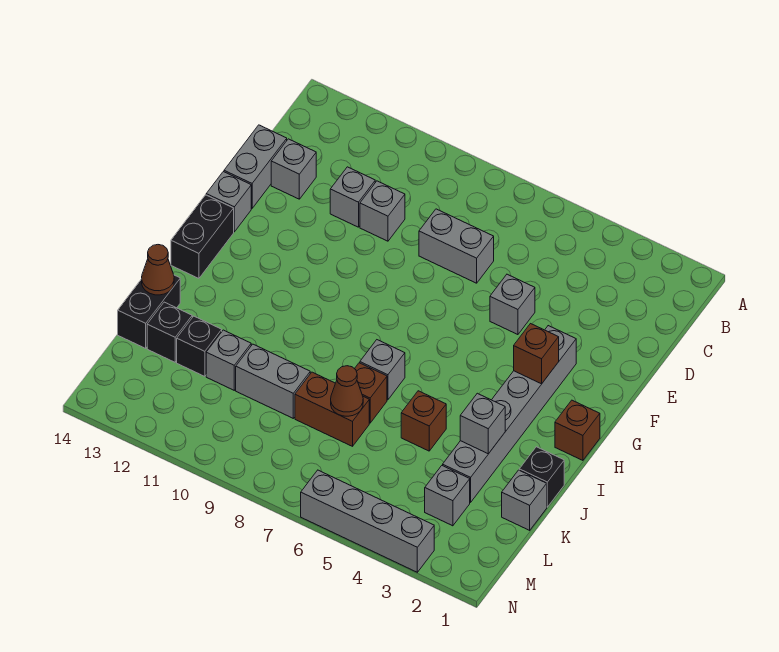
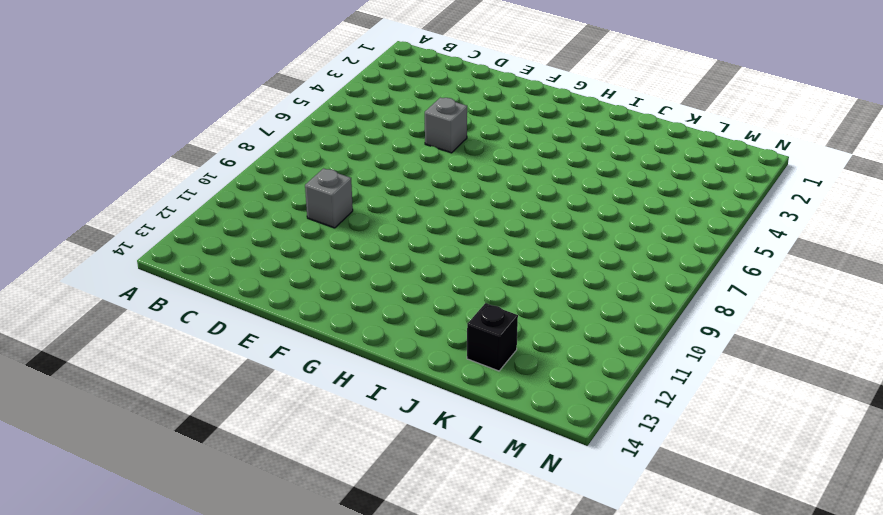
none -> grey 1x2 brick [419,209,494,283]
none -> grey 1x1 brick [330,167,375,227]
none -> grey 1x1 brick [271,139,316,199]

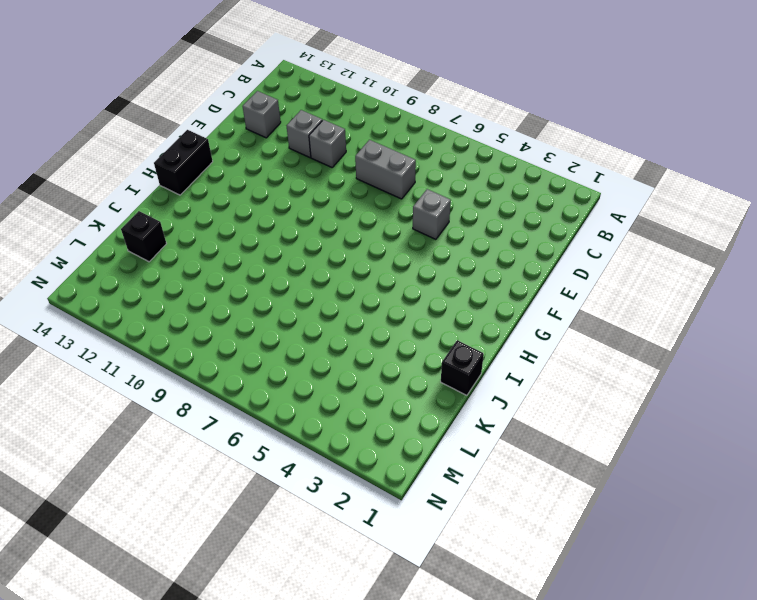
none -> grey 1x2 brick [224,125,287,208]
none -> grey 1x6 brick [443,326,576,502]
none -> grey 1x1 brick [206,172,251,232]

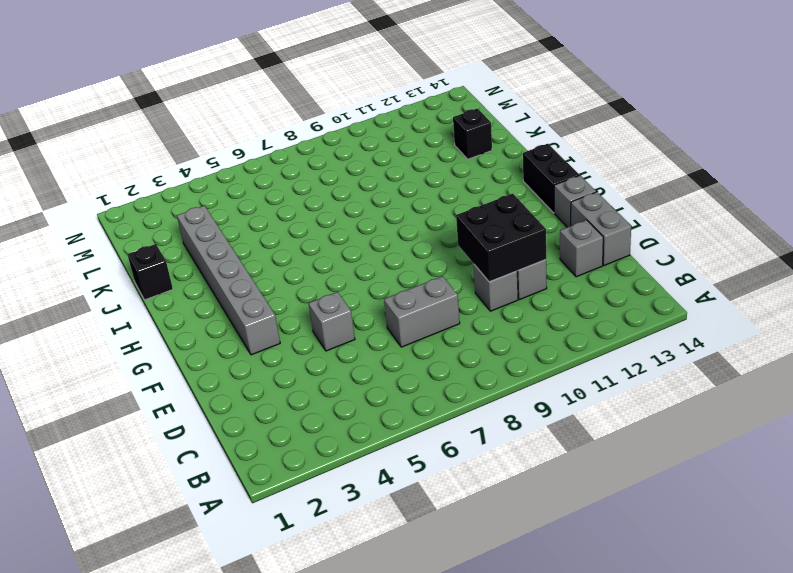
black 2x2 brick [456,194,546,282] -> none
none -> brown 1x1 brick [555,400,600,460]
none -> grey 1x1 brick [360,340,405,400]
none -> brown 1x1 brick [401,391,446,451]

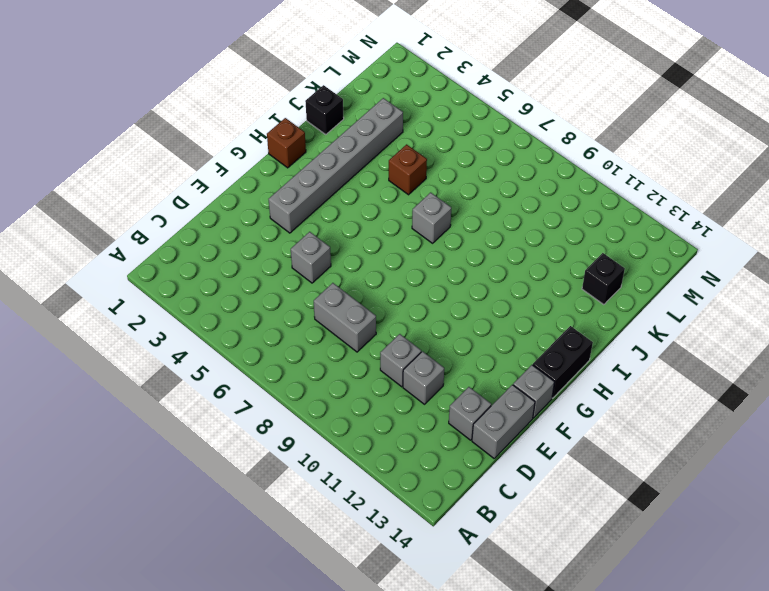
none -> brown 1x1 brick [355,363,387,423]
none -> black 1x2 brick [118,275,180,348]
none -> grey 1x1 brick [502,470,547,530]

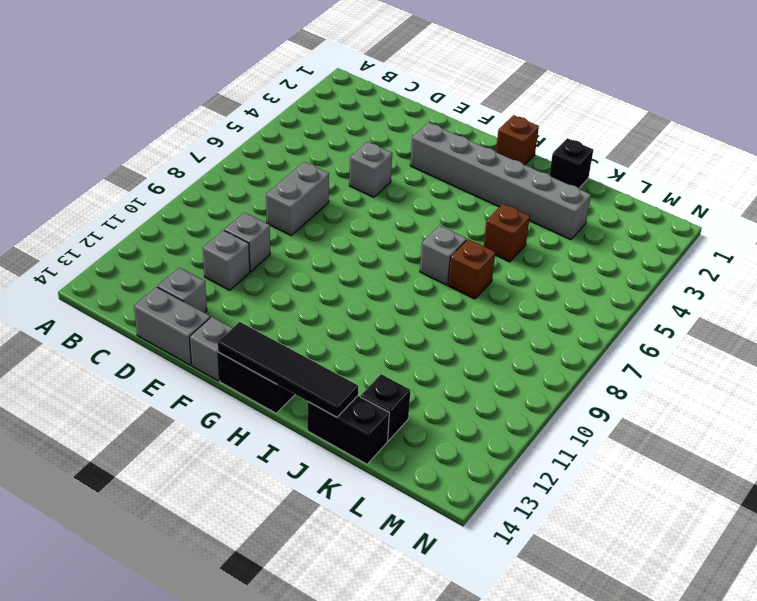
black 1x4 tile [218,322,358,417] -> brown 1x1 cone [142,245,174,295]
none -> grey 1x1 brick [502,470,547,530]
none -> brown 1x2 brick [295,372,369,446]
none -> grey 1x2 brick [236,344,310,418]

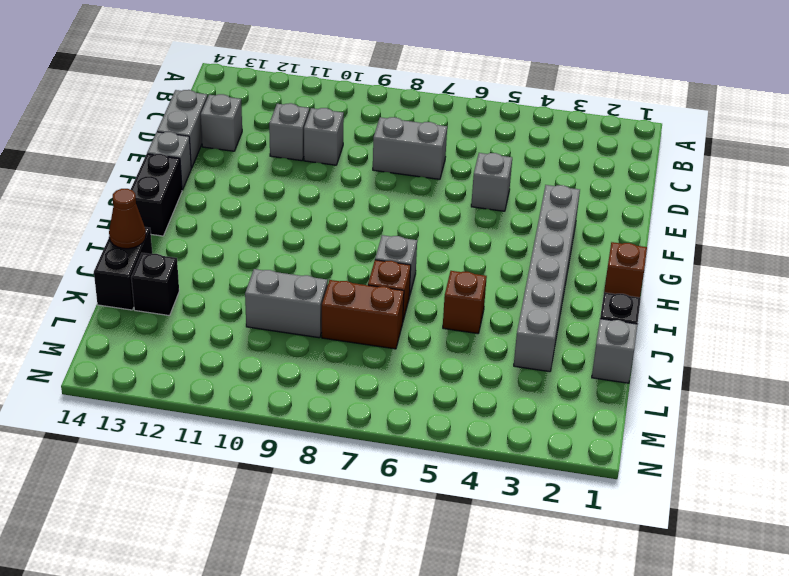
none -> grey 1x1 brick [206,330,251,390]
none -> black 1x1 brick [177,316,222,376]
none -> grey 1x1 brick [425,466,470,526]

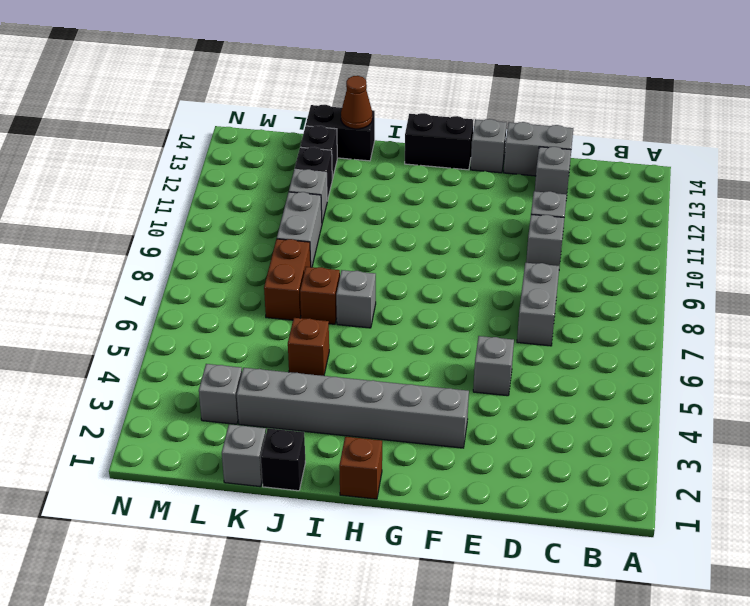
none -> grey 1x4 brick [301,470,434,572]
none -> brown 1x1 brick [514,324,559,384]
none -> grey 1x1 brick [460,393,505,454]

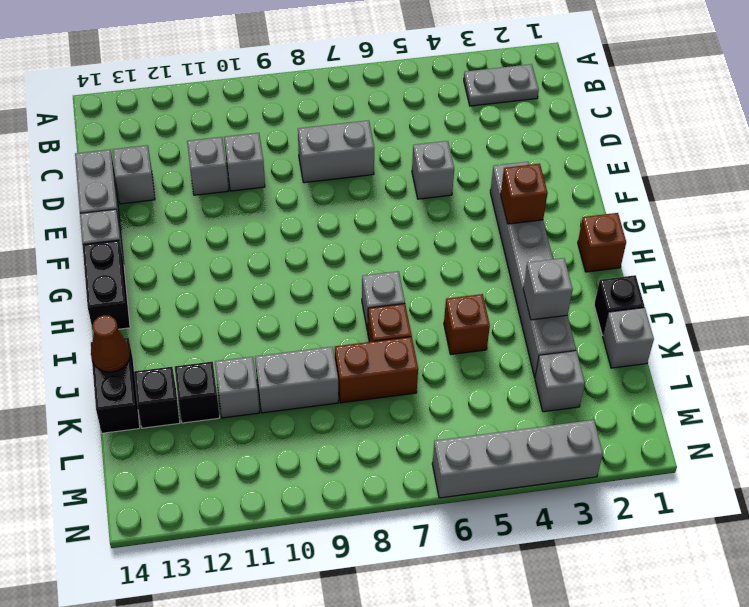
grey 1x2 plate [464,64,539,106] -> none
none -> brown 1x1 cone [331,366,363,416]

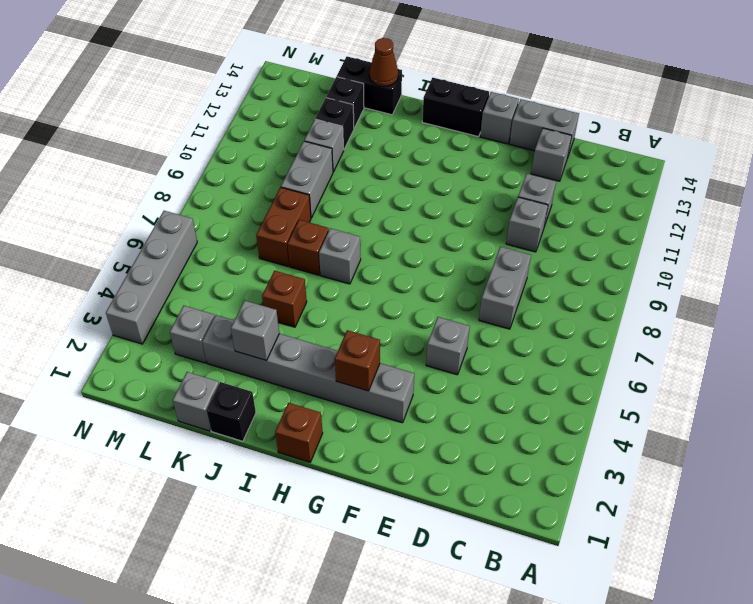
none -> brown 1x1 cone [331,366,363,416]

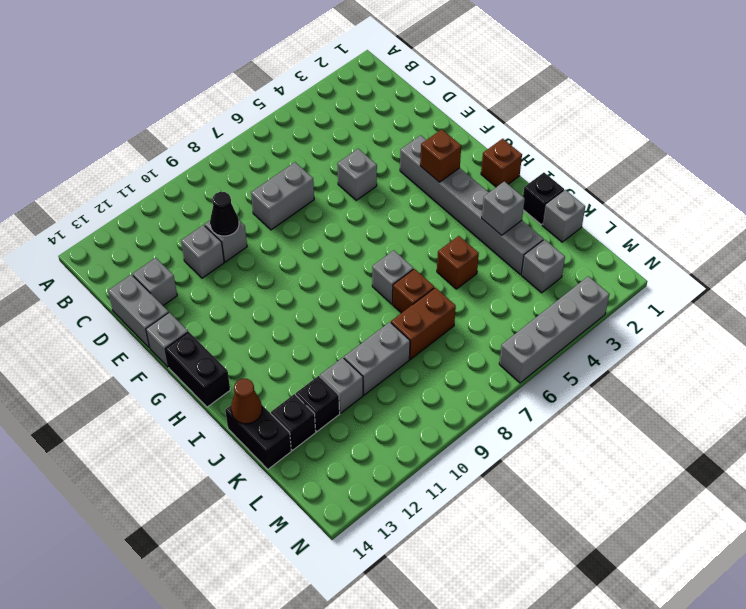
black 1x1 cone [210,191,239,236] -> none
none -> brown 1x1 cone [331,366,363,416]

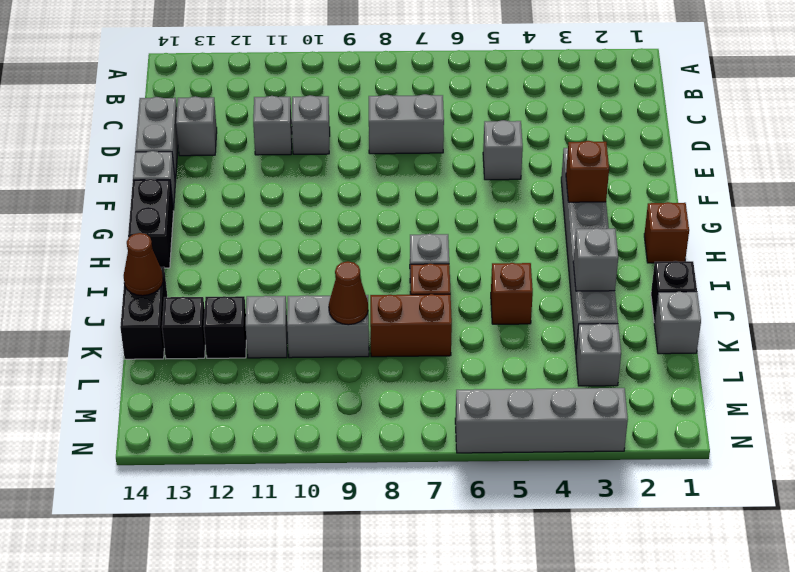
brown 1x1 cone [329,261,368,325] -> brown 1x1 cone moved to [331,366,363,416]

